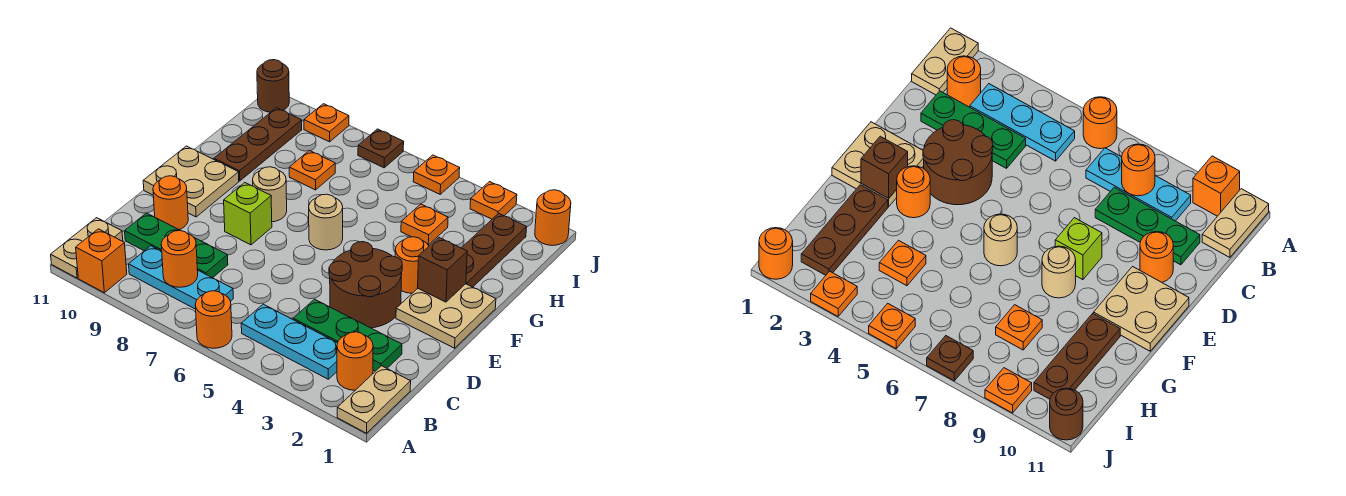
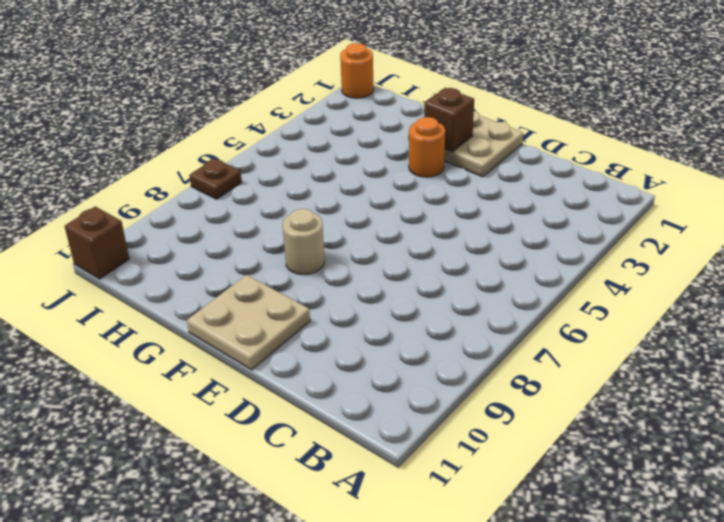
brown 1x1 brick [65,207,129,279] -> brown 1x1 round brick [257,60,289,112]
none -> tan 1x2 plate [337,366,411,433]
none -> orange 1x1 round brick [195,291,232,348]
none -> orange 1x1 brick [76,229,127,293]

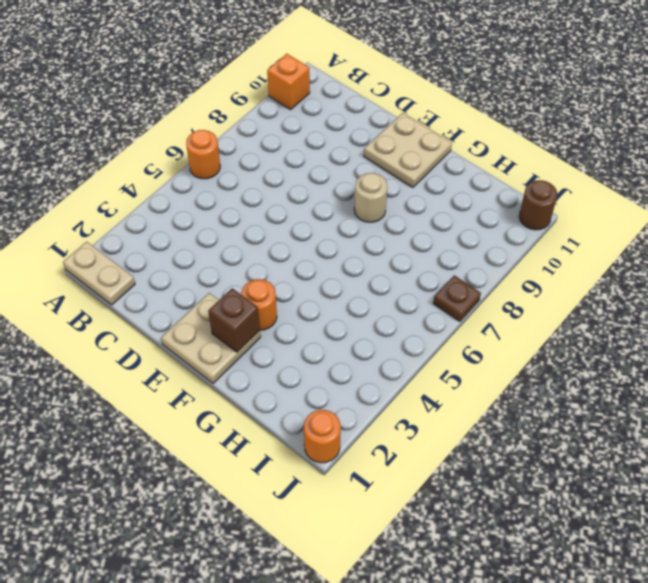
none -> tan 1x2 plate [51,218,123,278]
none -> orange 1x1 round brick [337,332,373,390]
none -> cyan 1x3 plate [241,304,338,379]

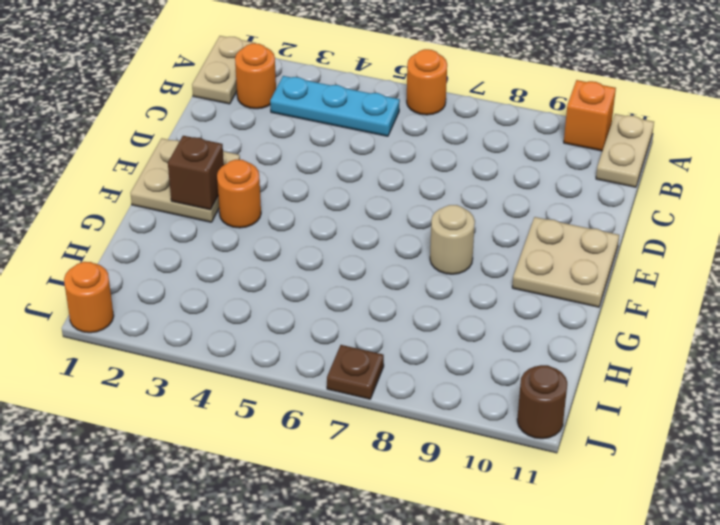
none -> cyan 1x3 plate [129,246,233,309]
none -> green 1x3 plate [293,299,402,371]
none -> green 1x3 plate [125,213,228,278]

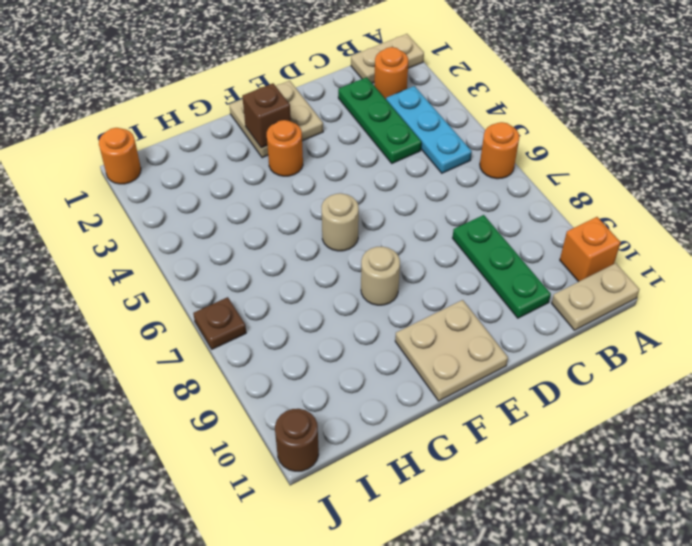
none -> cyan 1x3 plate [129,246,233,309]
none -> brown 2x2 round brick [329,242,402,328]
none -> orange 1x1 round brick [153,176,188,230]

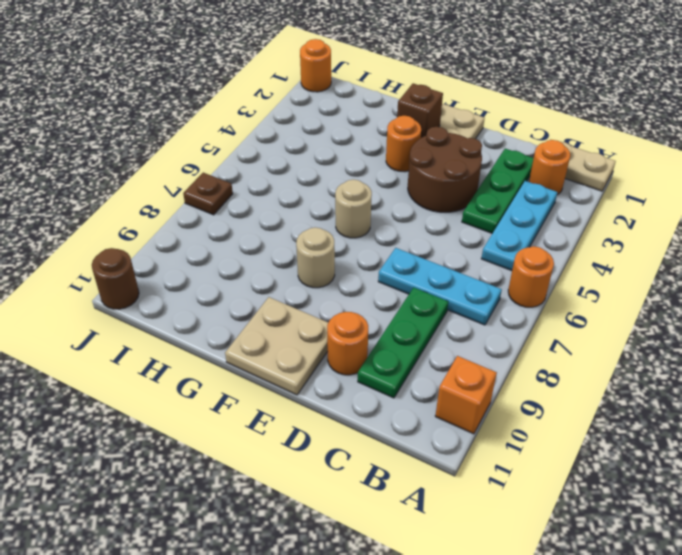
cyan 1x3 plate [378,248,502,325] -> cyan 1x3 plate turned to [129,246,233,309]
none -> tan 1x2 plate [51,218,123,278]
none -> lime 1x1 brick [224,183,272,245]
none -> brown 1x3 plate [462,213,527,287]

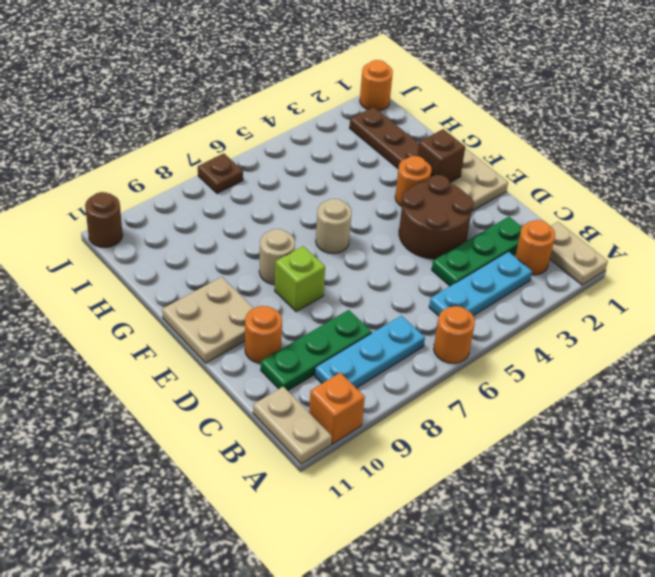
none -> brown 1x3 plate [214,108,302,181]
none -> orange 1x1 plate [401,204,448,245]
none -> orange 1x1 plate [289,151,335,190]

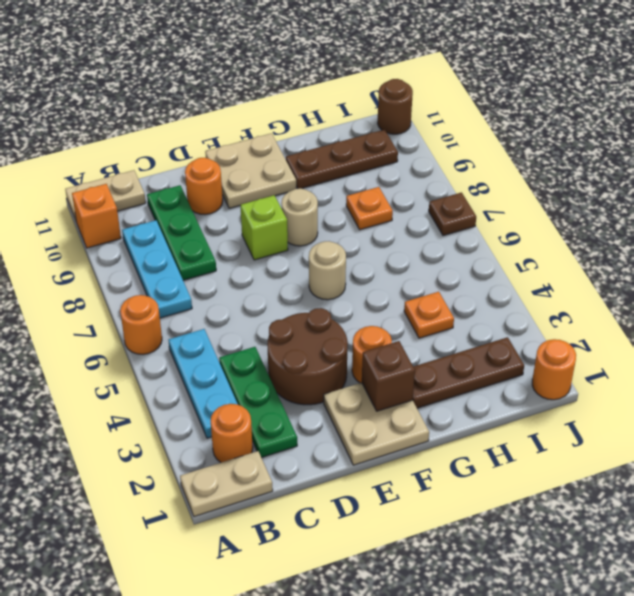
none -> orange 1x1 plate [470,182,517,219]
none -> orange 1x1 plate [413,155,460,194]
none -> orange 1x1 plate [304,104,349,142]

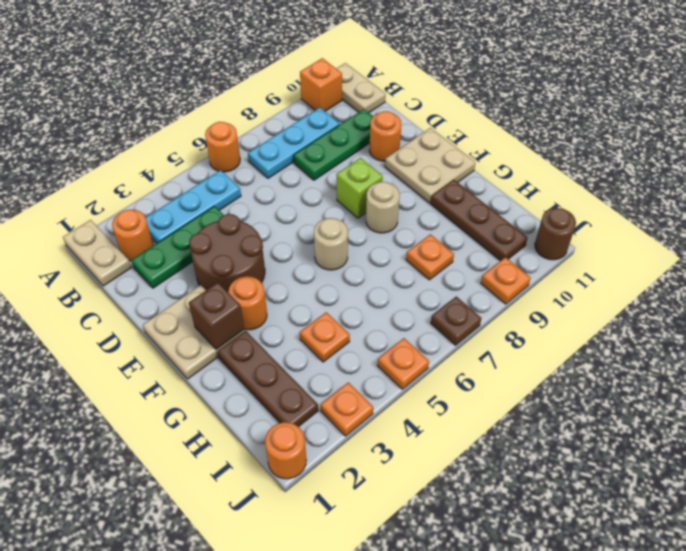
none -> orange 1x1 round brick [161,231,198,287]

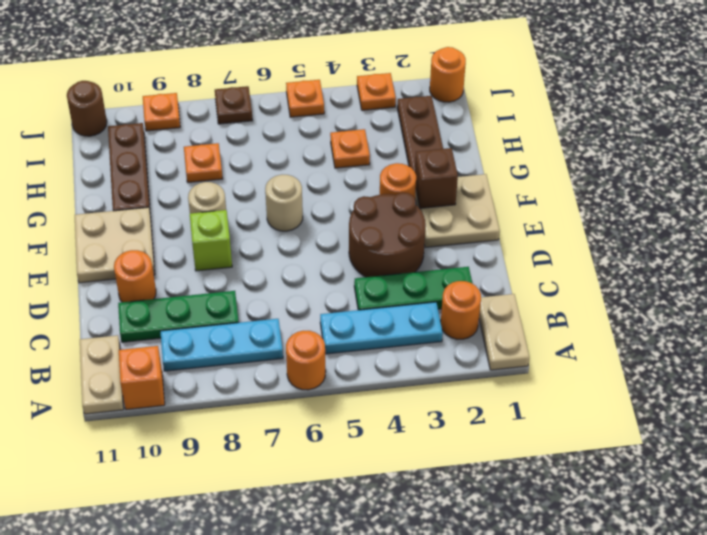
none -> orange 1x1 round brick [161,231,198,287]

